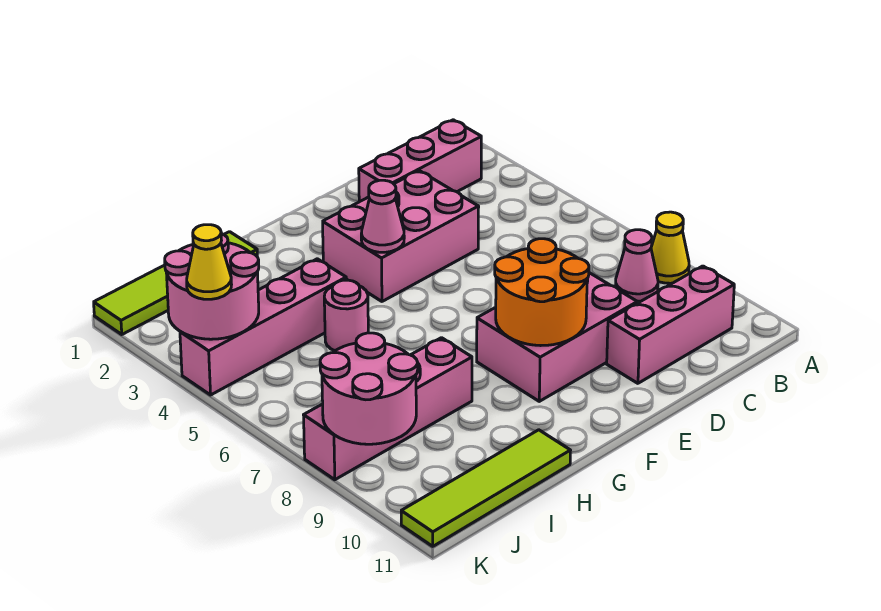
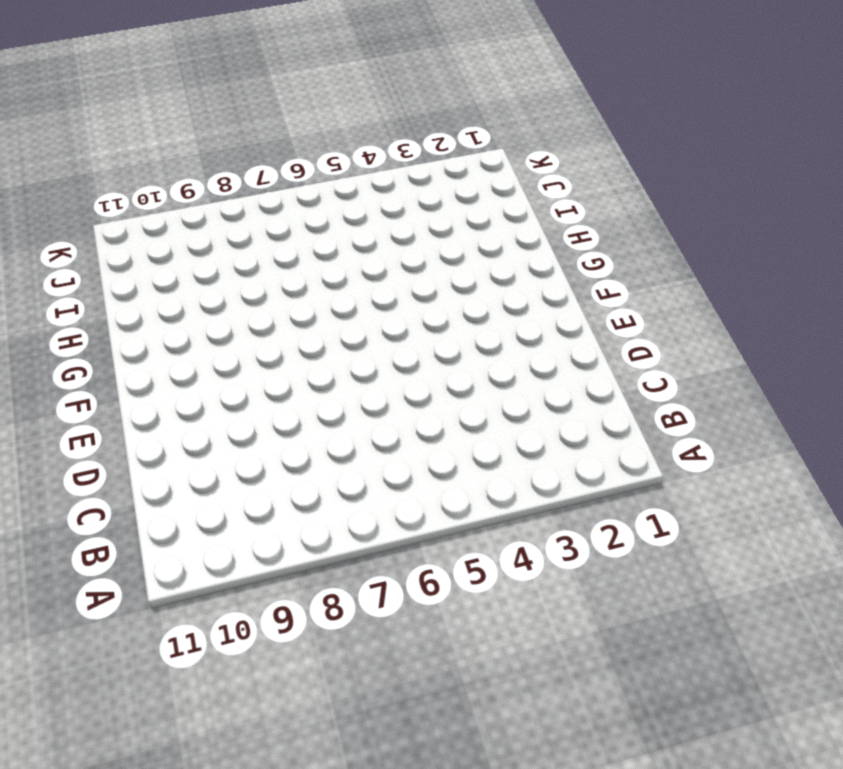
none -> yellow 1x1 cone [651,212,689,283]
none -> pink 1x3 brick [359,120,481,202]
none -> pink 1x1 cone [615,230,658,301]

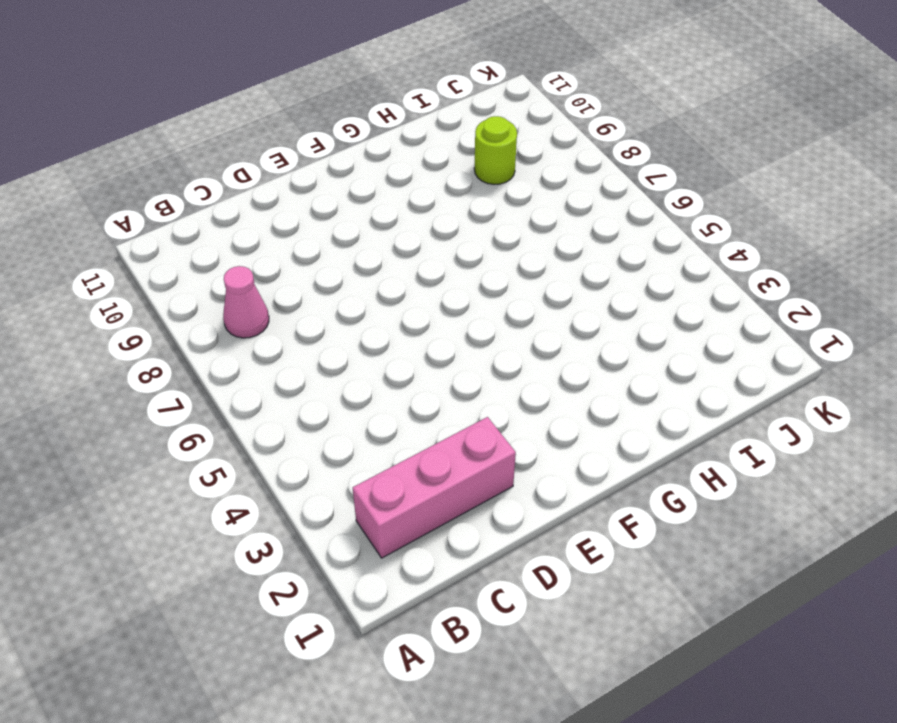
lime 1x1 round brick [474,116,517,184] -> none
none -> yellow 1x1 cone [651,212,689,283]
none -> pink 1x3 brick [607,266,734,383]
none -> pink 2x3 brick [323,171,479,301]

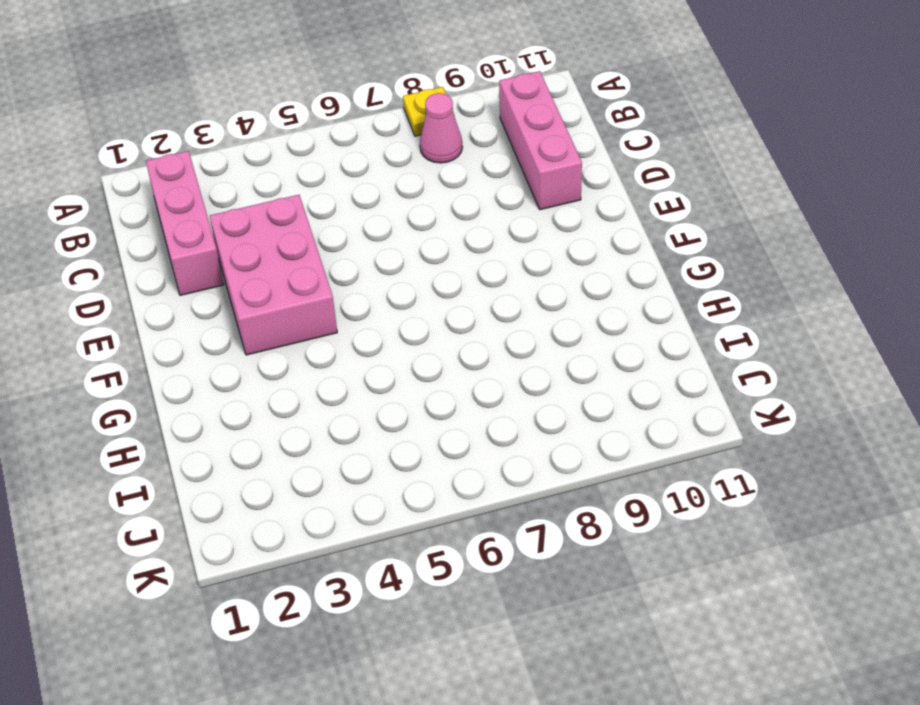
yellow 1x1 plate [403,87,455,136] -> yellow 1x1 cone [651,212,689,283]
none -> pink 2x3 brick [477,273,637,401]
none -> lime 1x4 tile [94,232,257,334]
none -> pink 1x4 brick [180,259,346,395]

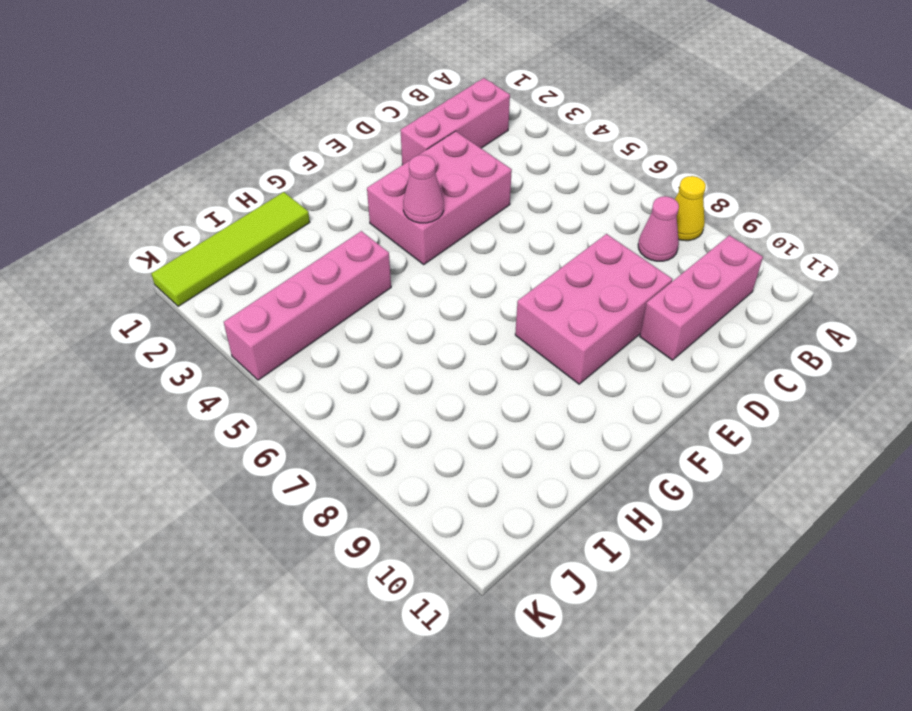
none -> pink 1x1 round brick [324,280,368,351]
none -> pink 1x4 brick [304,338,472,480]
none -> lime 1x4 tile [401,430,571,546]

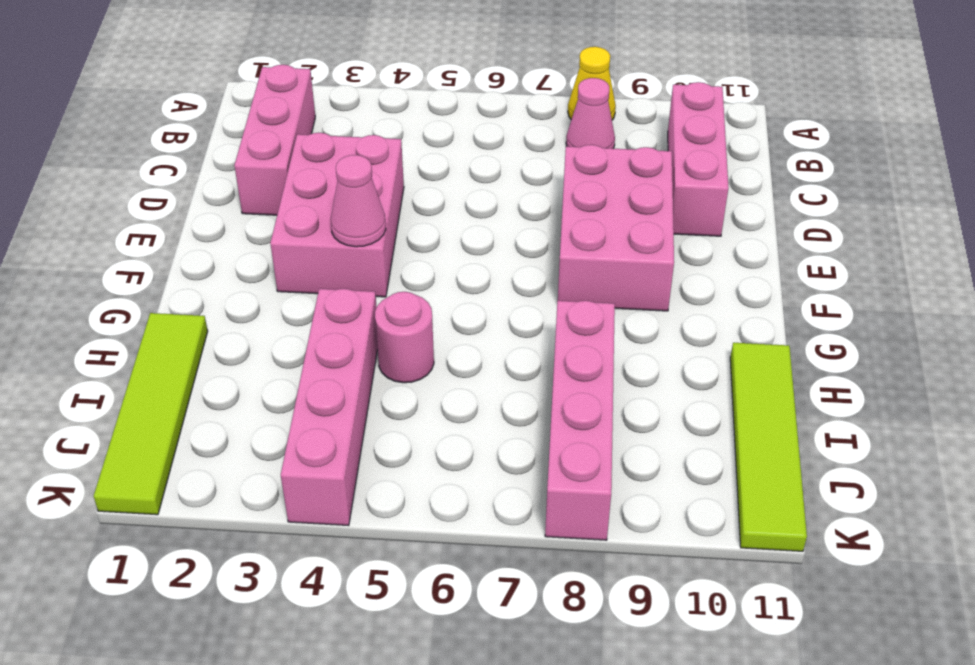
none -> orange 2x2 round brick [495,239,589,346]
none -> pink 2x2 round brick [165,234,259,339]
none -> pink 2x2 round brick [320,333,418,444]

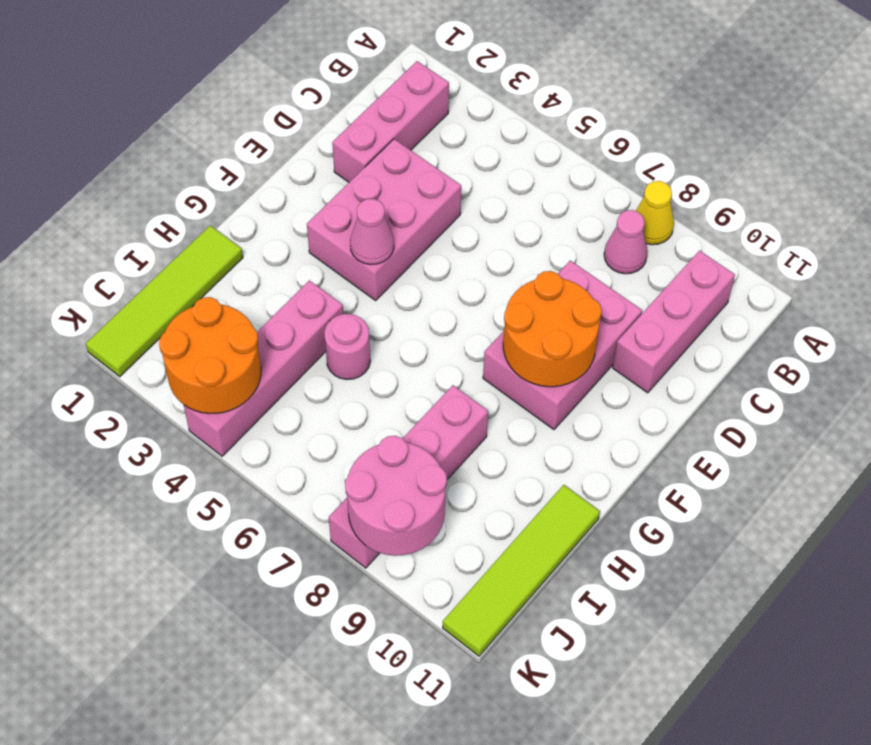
orange 2x2 round brick [159,297,261,413] -> pink 2x2 round brick [165,234,259,339]
none -> yellow 1x1 cone [187,225,232,299]

